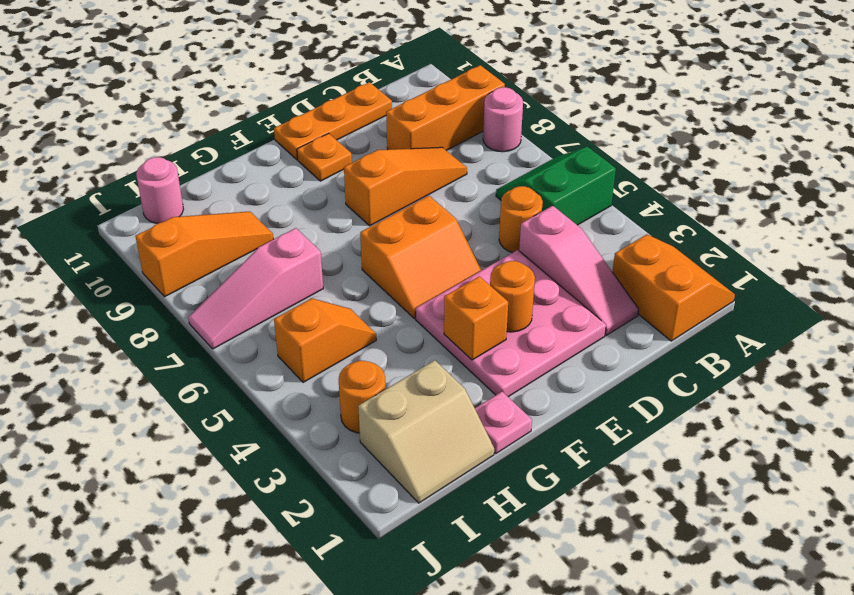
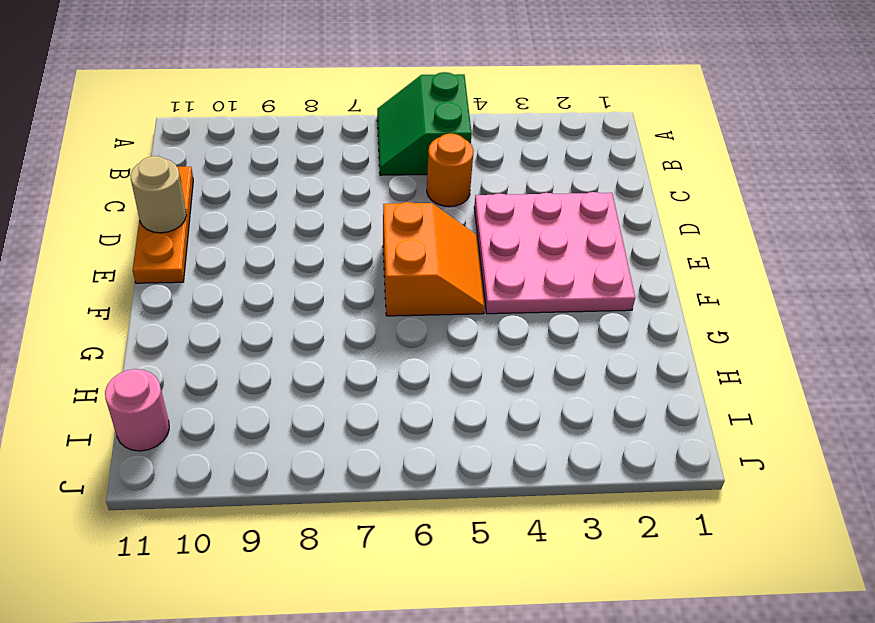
tan 1x1 round brick [130,156,186,233] -> none
none -> orange 2x2 slope [613,234,735,341]
none -> pink 1x1 round brick [483,87,523,152]
none -> orange 1x3 brick [386,65,505,150]

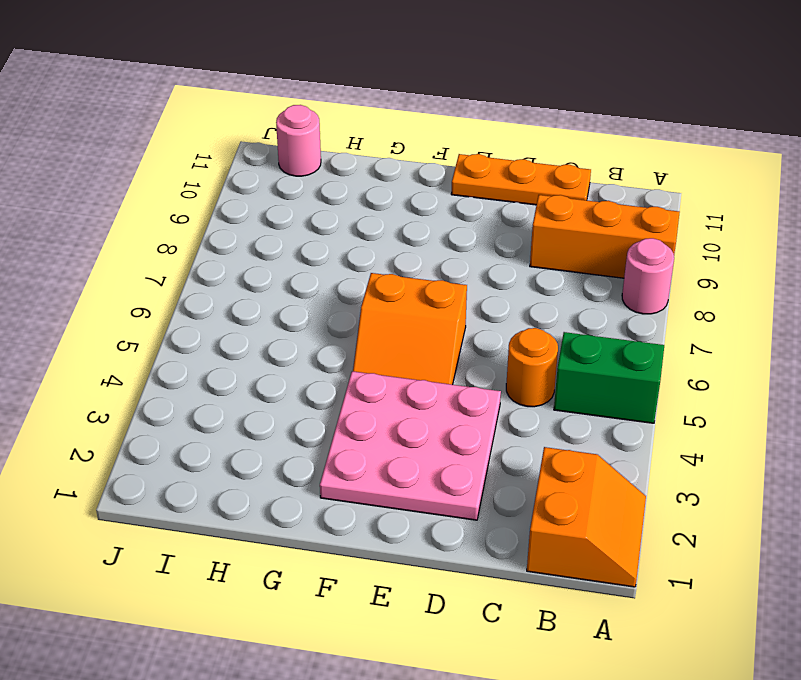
none -> pink 1x3 slope [519,206,639,335]
none -> orange 1x3 slope [344,147,467,226]
none -> orange 1x1 plate [297,133,352,181]

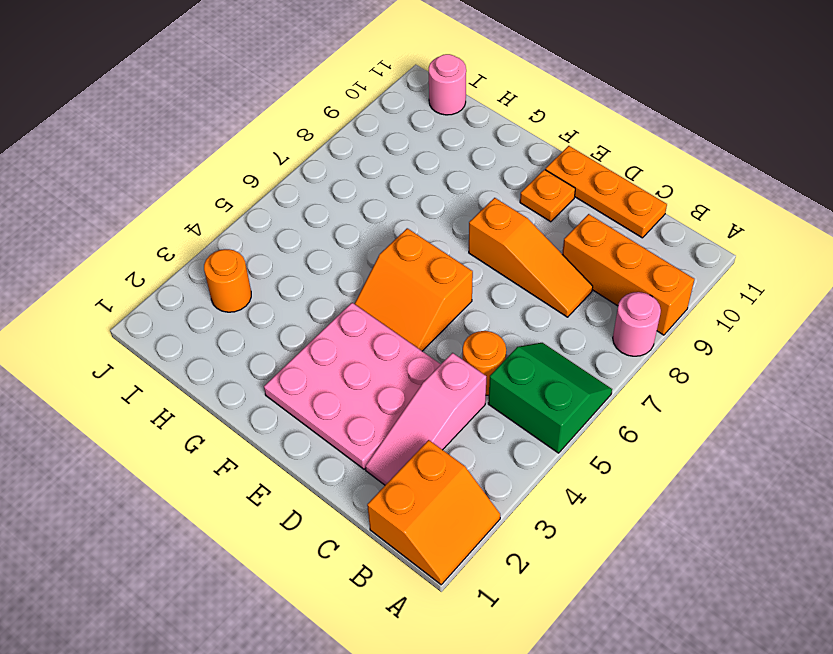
none -> pink 1x1 plate [475,392,532,454]
none -> tan 2x2 slope [358,360,494,503]
none -> orange 1x2 slope [274,298,376,382]

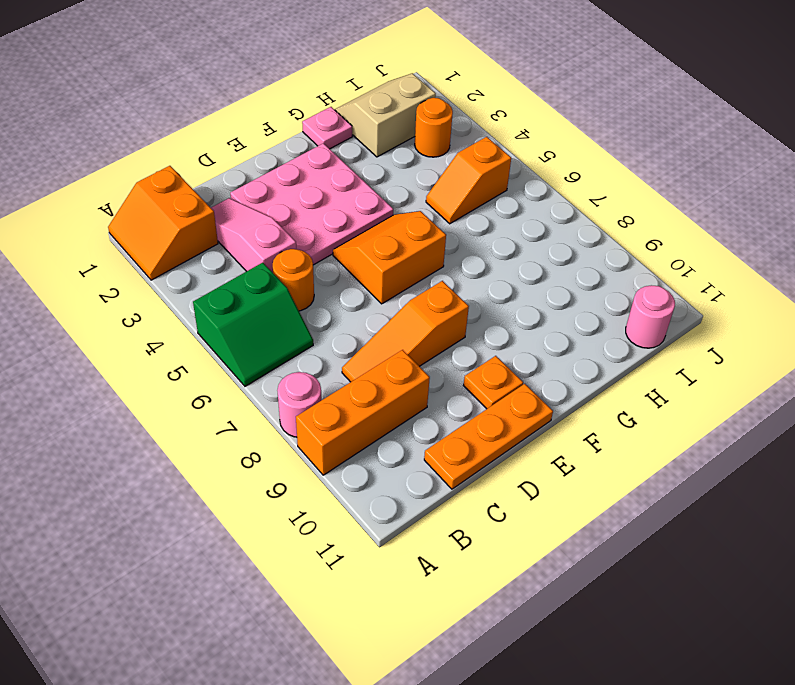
none -> pink 1x3 slope [188,228,323,349]
none -> orange 1x3 slope [135,211,273,297]
none -> orange 1x1 round brick [490,261,535,332]

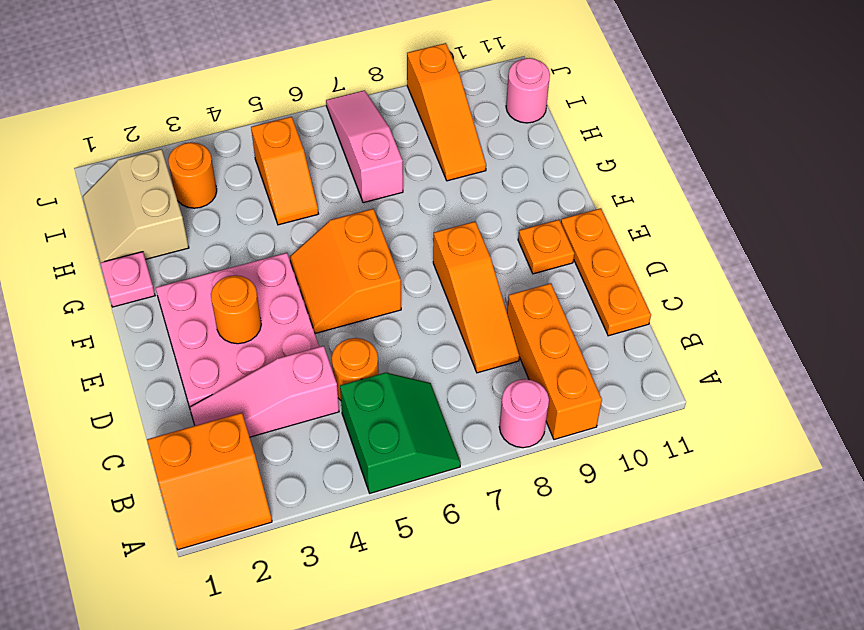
none -> orange 1x1 brick [444,276,508,360]

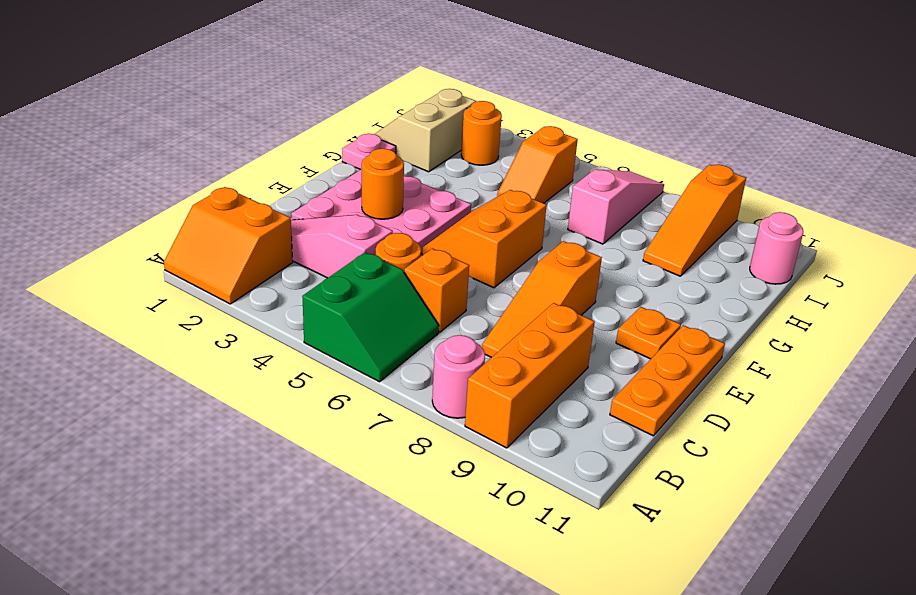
orange 1x1 brick [404,248,469,332] -> orange 1x1 brick moved to [444,276,508,360]

